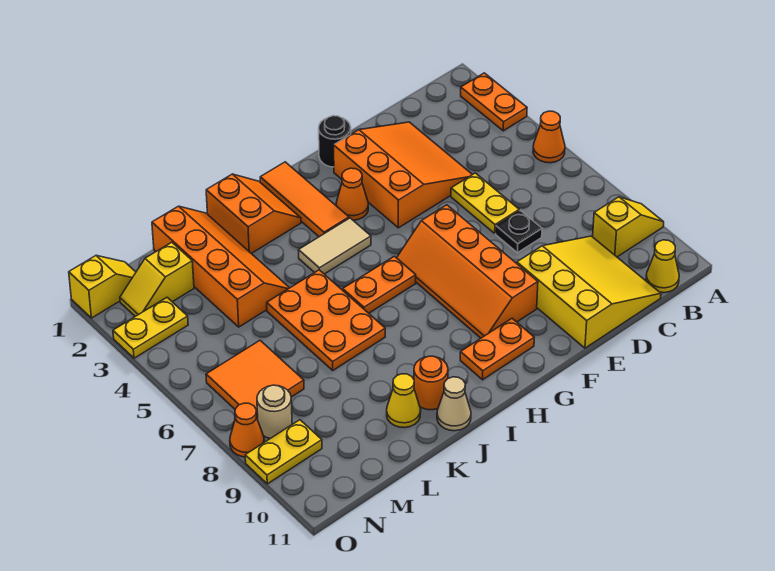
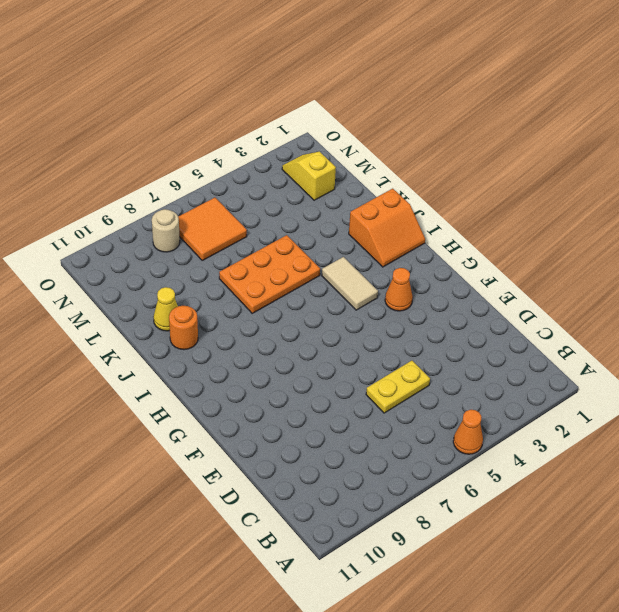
none -> orange 1x2 plate [461,73,527,131]
none -> yellow 1x2 slope [593,197,664,257]
none -> yellow 1x1 cone [646,240,679,293]

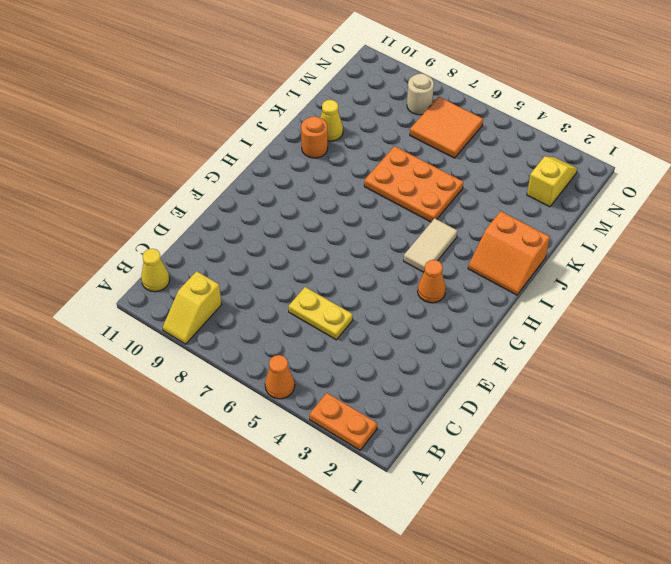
none -> yellow 3x3 slope [517,236,661,348]
none -> orange 3x3 slope [334,122,472,228]
none -> black 1x1 plate [496,210,542,253]

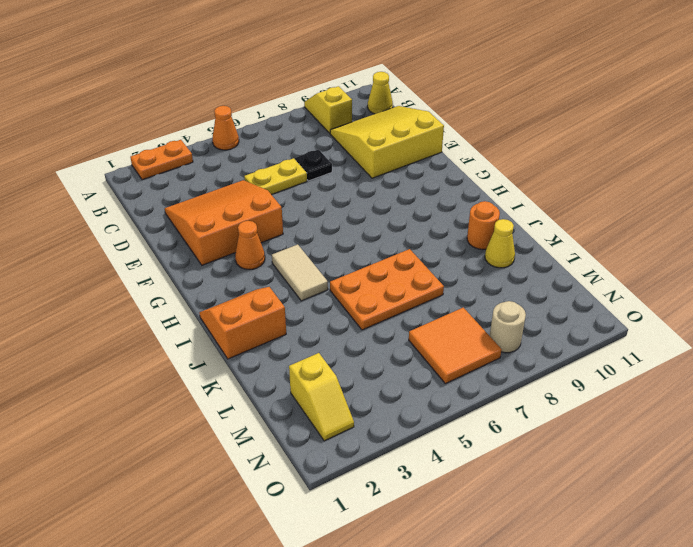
none -> black 1x1 round brick [319,116,351,167]
none -> orange 2x4 slope [397,205,538,338]
none -> orange 1x2 plate [460,318,534,380]

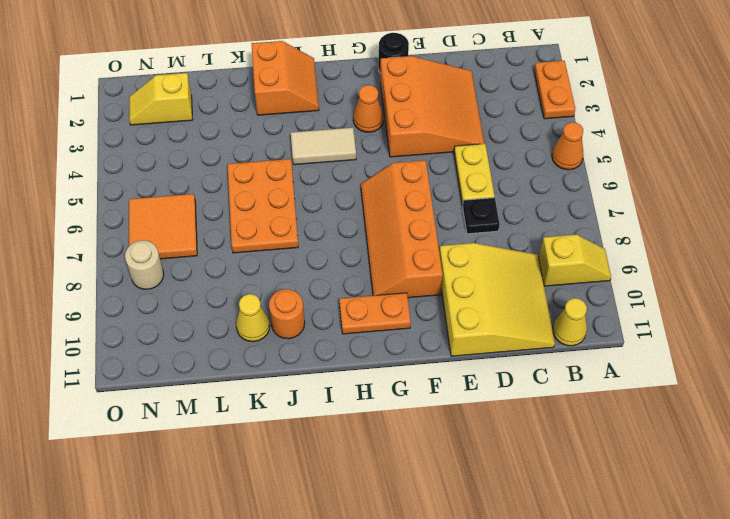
none -> orange 1x3 tile [260,162,349,237]
none -> orange 1x2 plate [343,256,416,313]
none -> tan 1x1 cone [437,377,471,431]

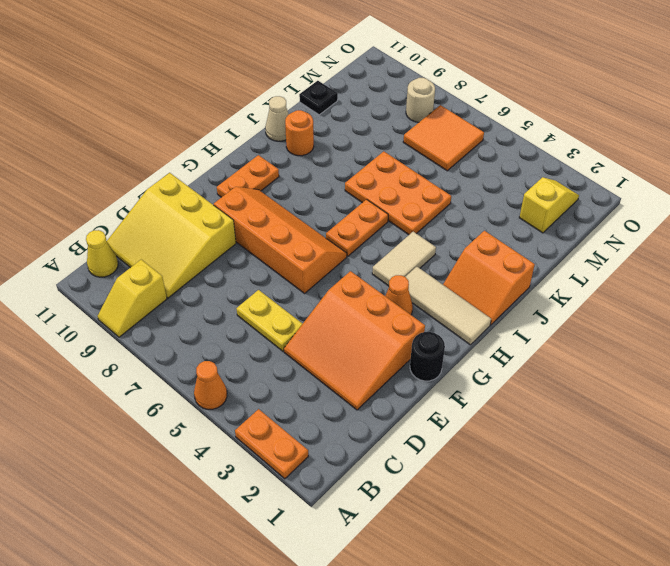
tan 1x3 tile [405,267,491,345] -> orange 1x3 tile [260,162,349,237]
black 1x1 plate [299,81,338,115] -> black 1x1 plate moved to [496,210,542,253]
none -> orange 2x4 slope [152,206,289,327]
none -> yellow 1x1 cone [387,374,421,428]
none -> yellow 1x2 slope [69,255,136,318]

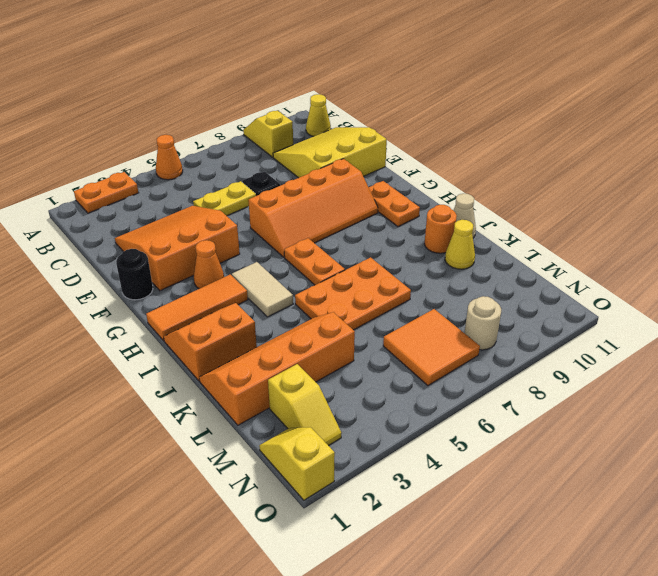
none -> yellow 1x2 plate [113,298,188,358]
none -> yellow 1x2 plate [245,420,322,484]
none -> orange 1x1 cone [230,403,264,457]

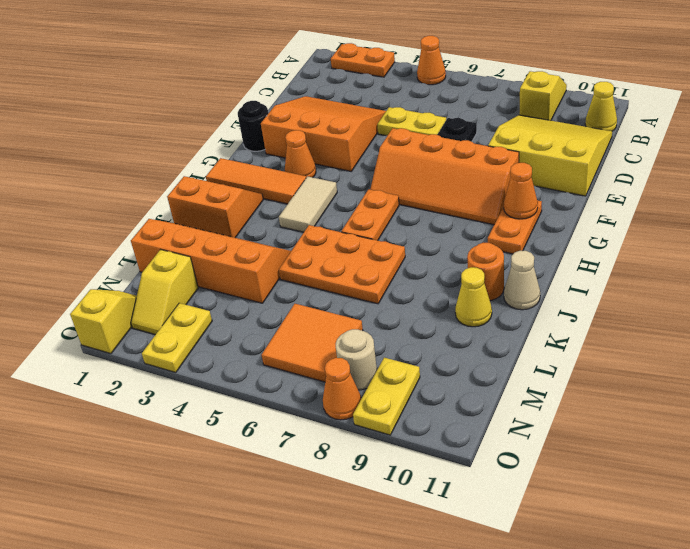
orange 1x1 cone [504,163,538,219] -> none

